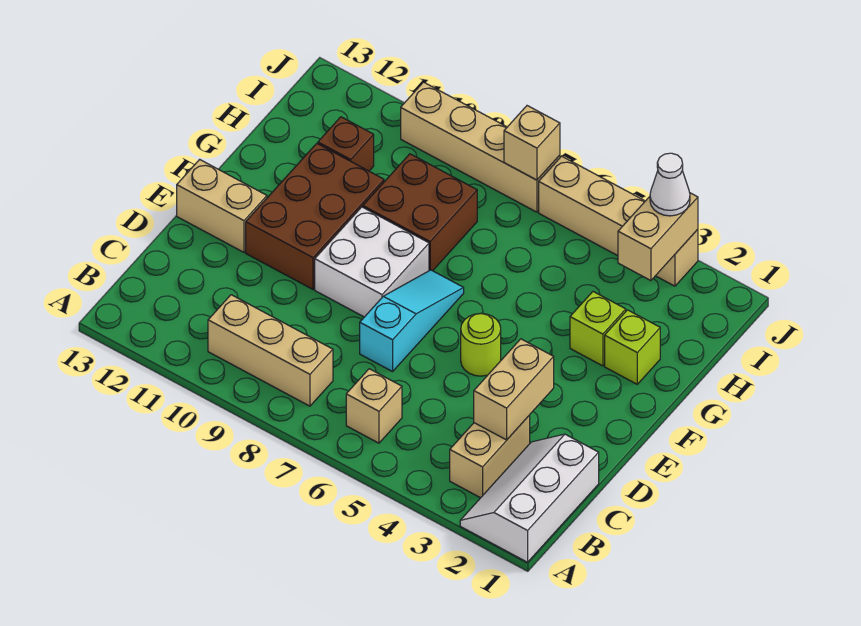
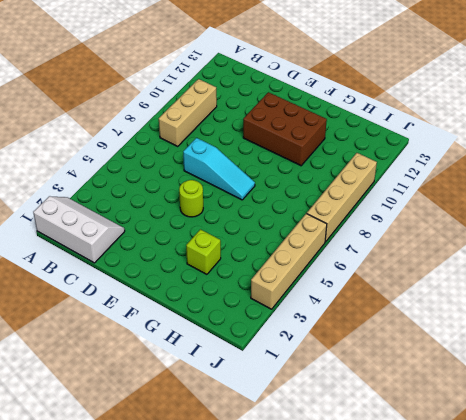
none -> tan 1x2 brick [450,415,530,498]
none -> tan 1x1 brick [346,369,402,443]
none -> white 2x2 brick [315,207,429,317]

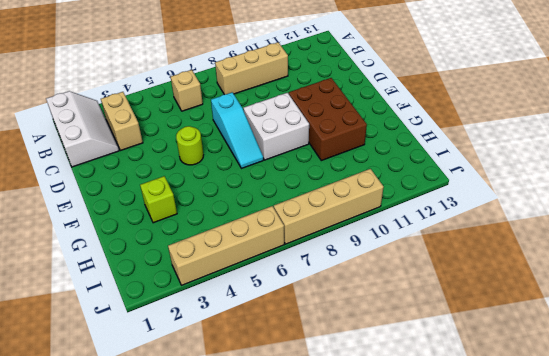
none -> tan 1x2 brick [177,159,267,252]
none -> lime 1x1 brick [605,310,660,384]
none -> brown 2x2 brick [363,154,477,271]

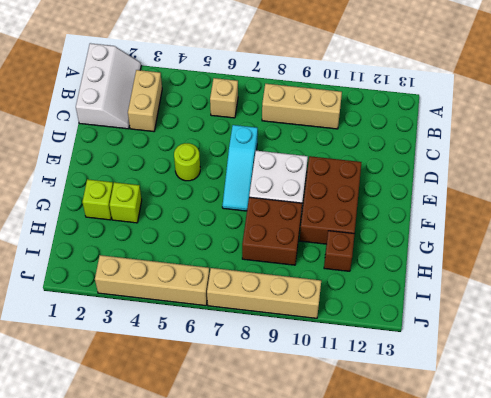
none -> tan 1x2 brick [177,159,267,252]
none -> tan 1x2 brick [474,339,554,440]
none -> tan 1x2 brick [618,193,698,281]

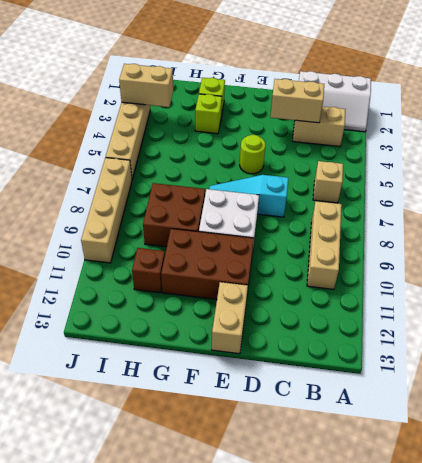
none -> tan 1x1 brick [504,106,560,180]
none -> white 1x1 cone [650,153,690,216]

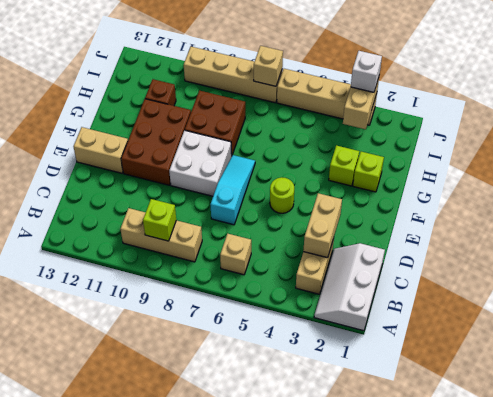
lime 1x1 brick [143,199,176,241] -> none
white 1x1 brick [351,51,382,92] -> white 1x1 cone [650,153,690,216]

